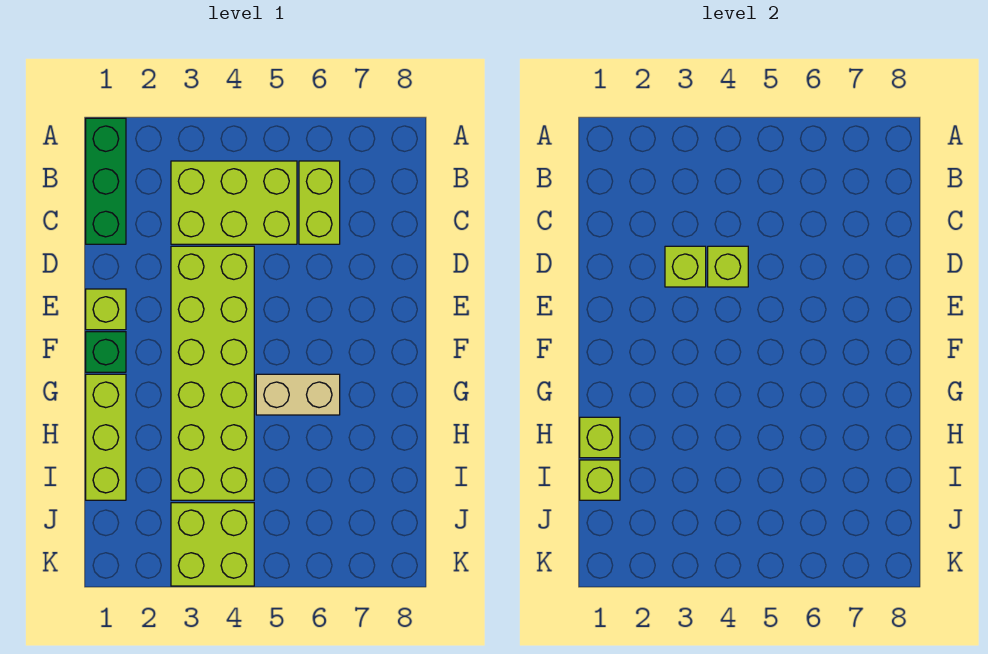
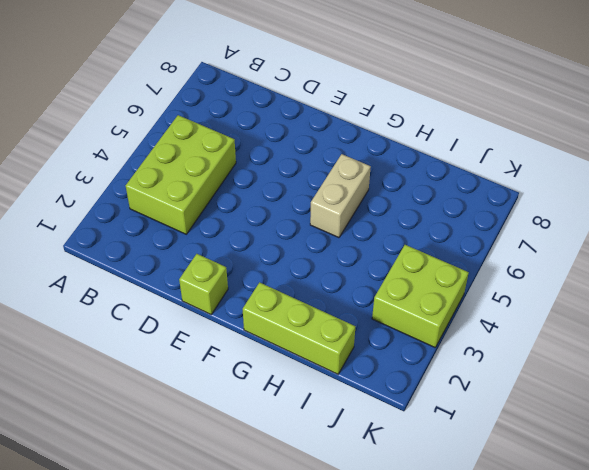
none -> green 1x3 brick [86,118,126,244]
none -> lime 1x2 brick [299,161,340,244]
none -> lime 2x6 brick [171,246,254,500]

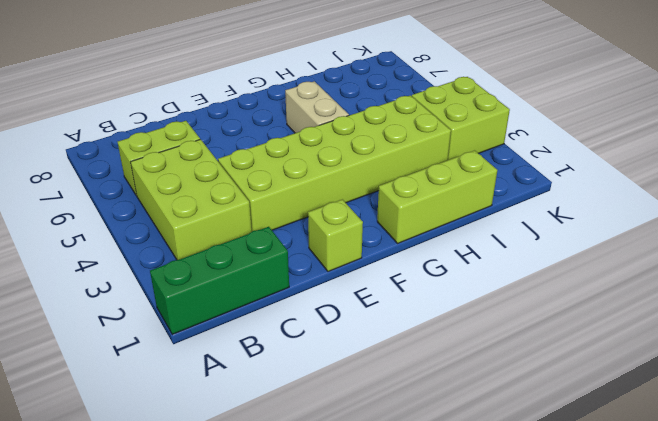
none -> green 1x1 brick [86,332,126,372]
none -> lime 1x1 brick [665,246,706,287]
none -> lime 1x1 brick [708,246,748,287]

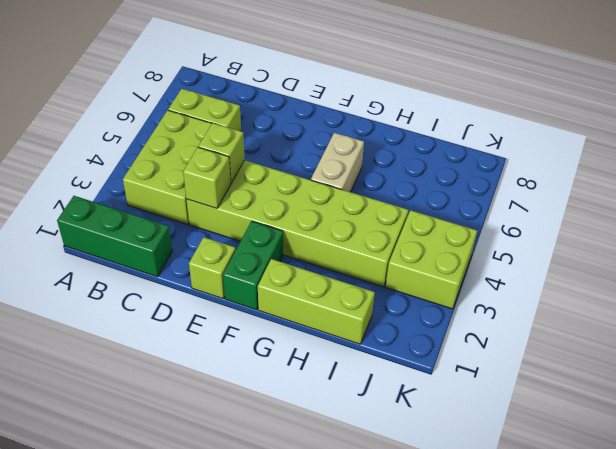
green 1x2 brick [223,221,283,310] -> green 1x1 brick [86,332,126,372]
none -> lime 1x1 brick [580,417,620,458]
none -> lime 1x1 brick [580,460,620,500]

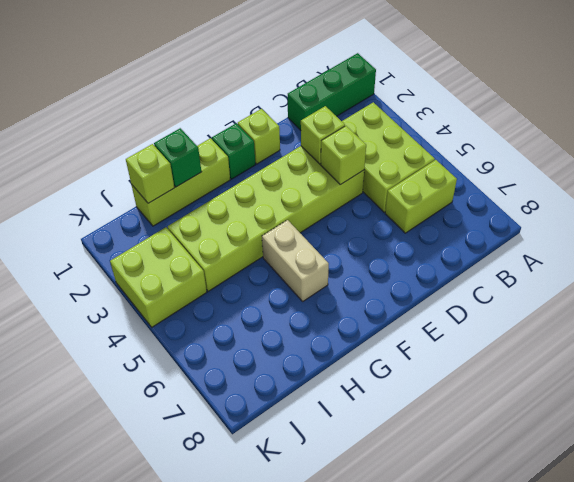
green 1x1 brick [154,128,201,187] -> lime 1x1 brick [580,417,620,458]

